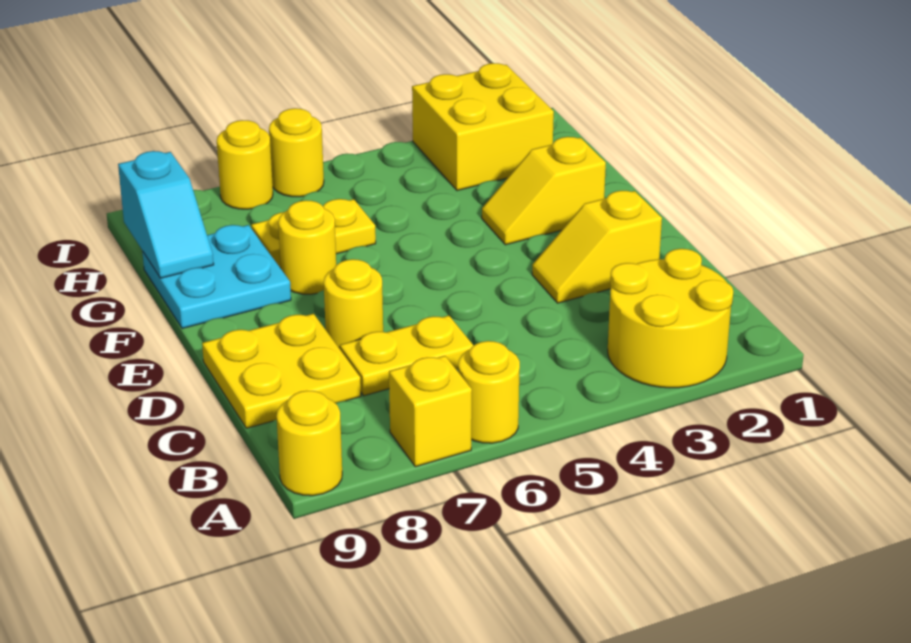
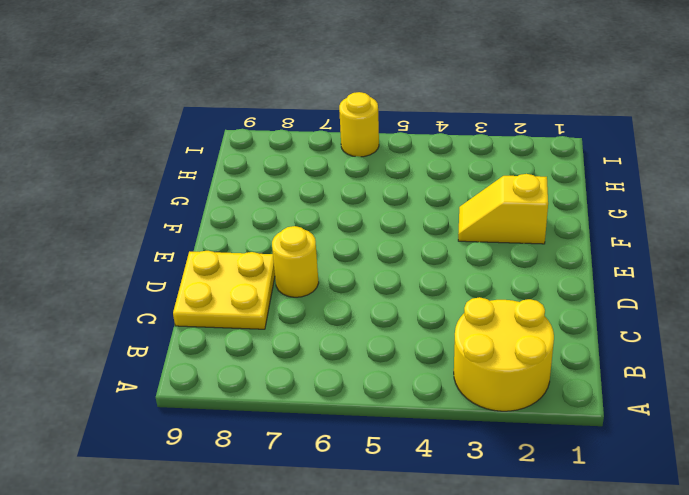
none -> yellow 1x1 round brick [458,341,520,443]
none -> yellow 1x1 brick [389,356,472,467]
none -> yellow 1x1 round brick [276,391,342,496]

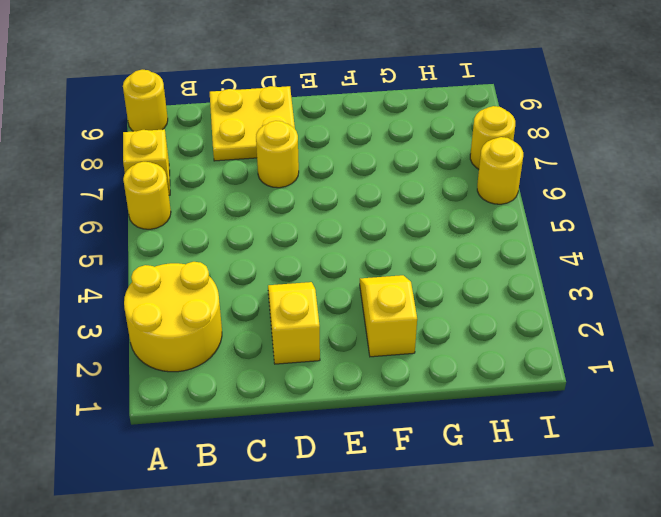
none -> yellow 1x2 plate [340,315,474,396]
none -> yellow 1x1 round brick [278,200,336,294]
none -> cyan 2x2 plate [142,225,291,329]

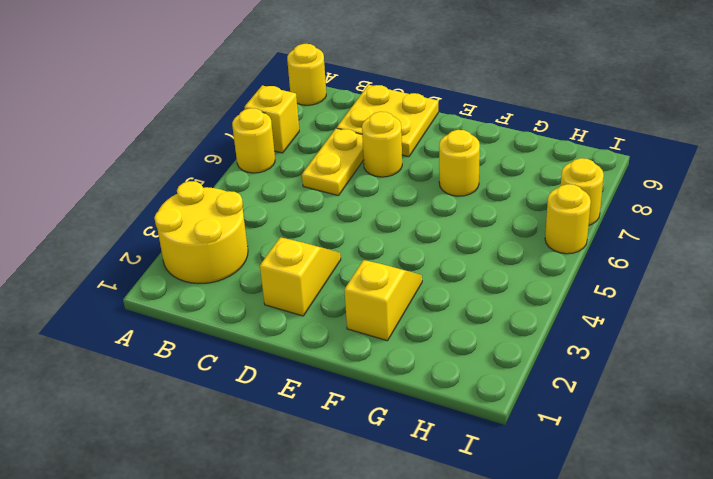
none -> cyan 2x2 plate [142,225,291,329]
none -> yellow 1x2 plate [251,199,376,268]
none -> yellow 2x2 brick [412,63,554,191]

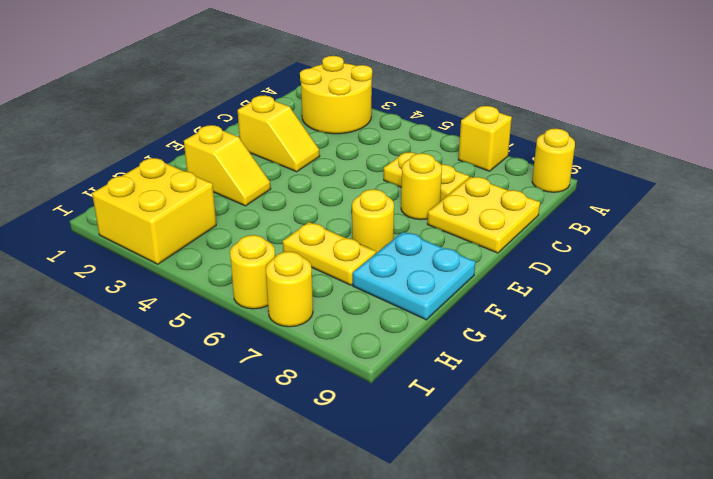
none -> yellow 1x1 round brick [458,341,520,443]
none -> cyan 1x2 slope [118,151,214,278]

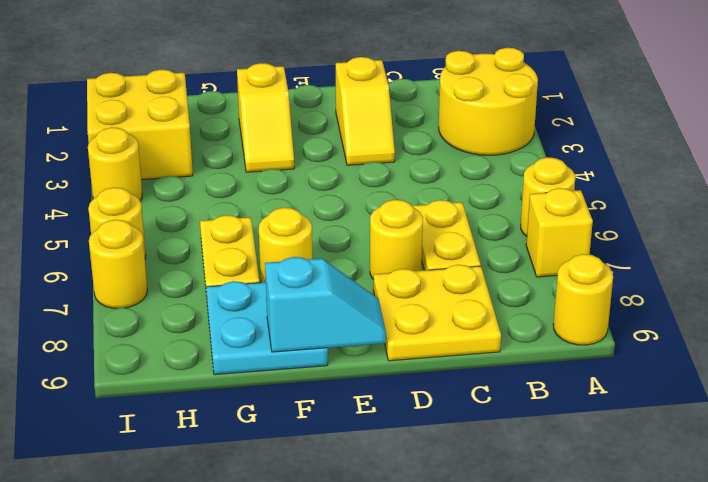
cyan 1x2 slope [265,257,386,352] -> cyan 1x2 slope moved to [118,151,214,278]
yellow 1x1 round brick [88,127,142,201] -> none

